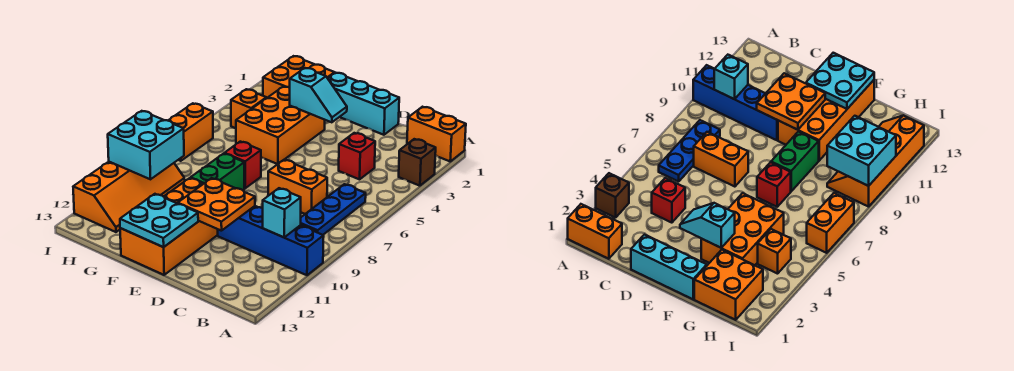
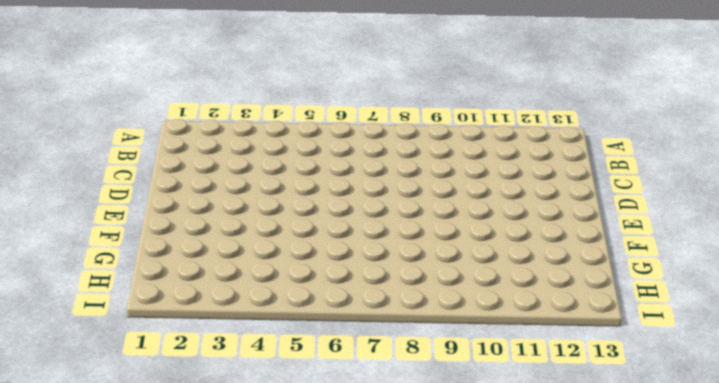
none -> orange 1x2 brick [407,107,466,161]
none -> brown 1x1 brick [399,139,436,186]
none -> blue 1x4 brick [218,206,324,275]

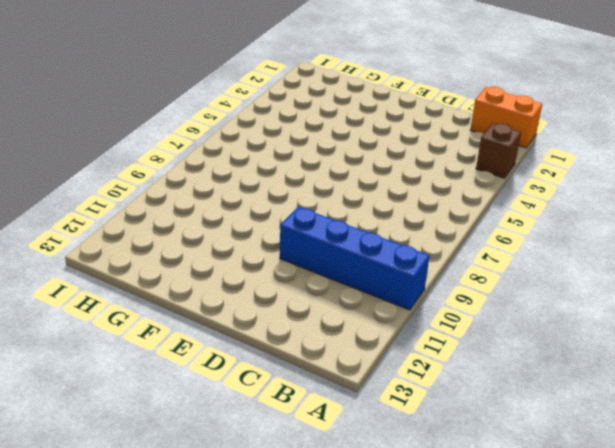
none -> blue 1x3 plate [301,184,366,235]
none -> red 1x1 brick [339,133,375,179]
none -> orange 1x2 brick [268,160,327,214]

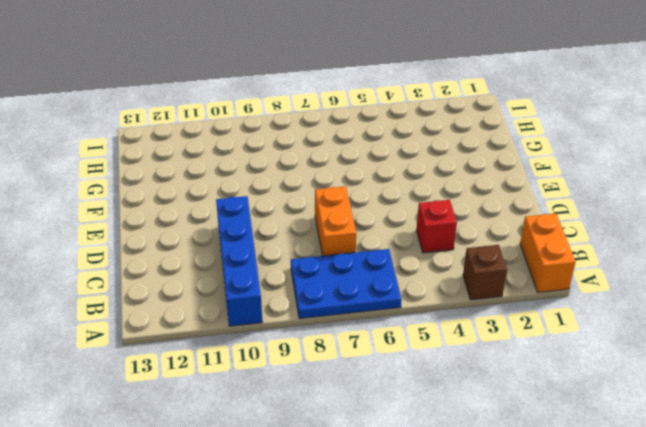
blue 2x3 plate [291,249,401,319] -> blue 1x3 plate [301,184,366,235]
none -> cyan 1x3 brick [328,73,399,135]
none -> orange 2x4 brick [120,178,218,275]
none -> orange 2x3 brick [236,86,325,164]

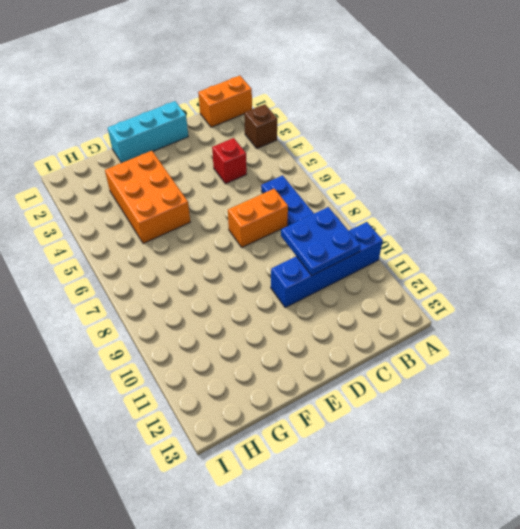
blue 2x2 plate [281,207,360,276] -> cyan 1x1 brick [263,188,301,237]
none -> orange 2x4 brick [120,178,218,275]
none -> red 1x1 brick [224,142,261,188]
none -> green 1x2 brick [191,153,244,190]

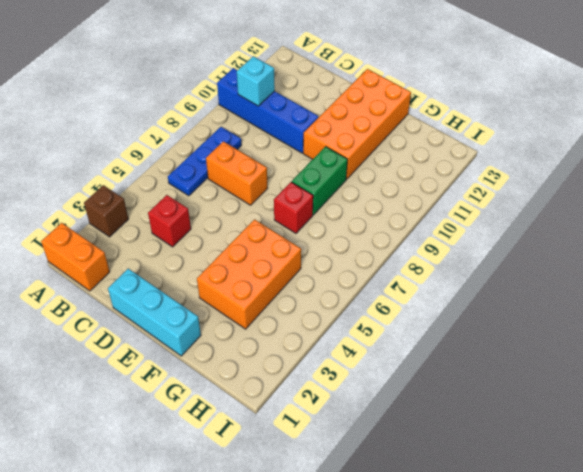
none -> orange 2x2 brick [263,56,335,98]
none -> orange 1x1 brick [231,89,266,128]
none -> orange 2x4 slope [73,162,185,232]

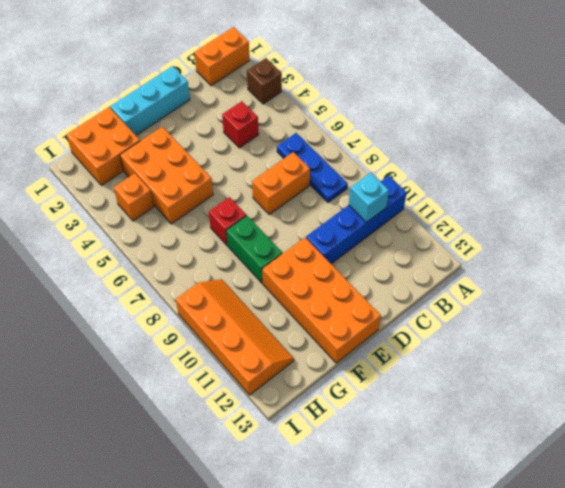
none -> orange 1x2 brick [168,103,213,161]
none -> orange 2x2 plate [178,178,255,231]
none -> cyan 1x2 slope [290,68,347,122]

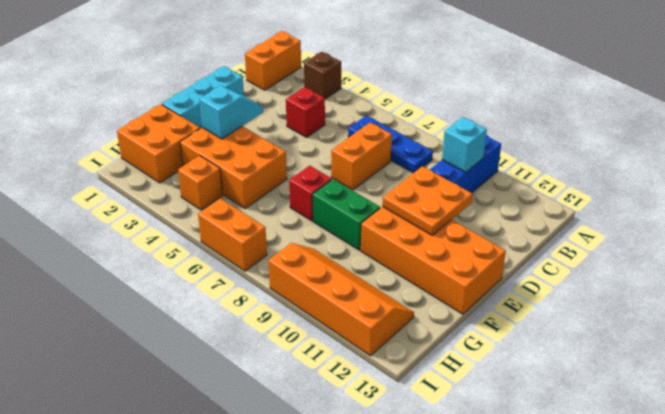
none -> cyan 2x2 plate [120,194,198,247]
none -> cyan 2x2 brick [108,111,184,179]

